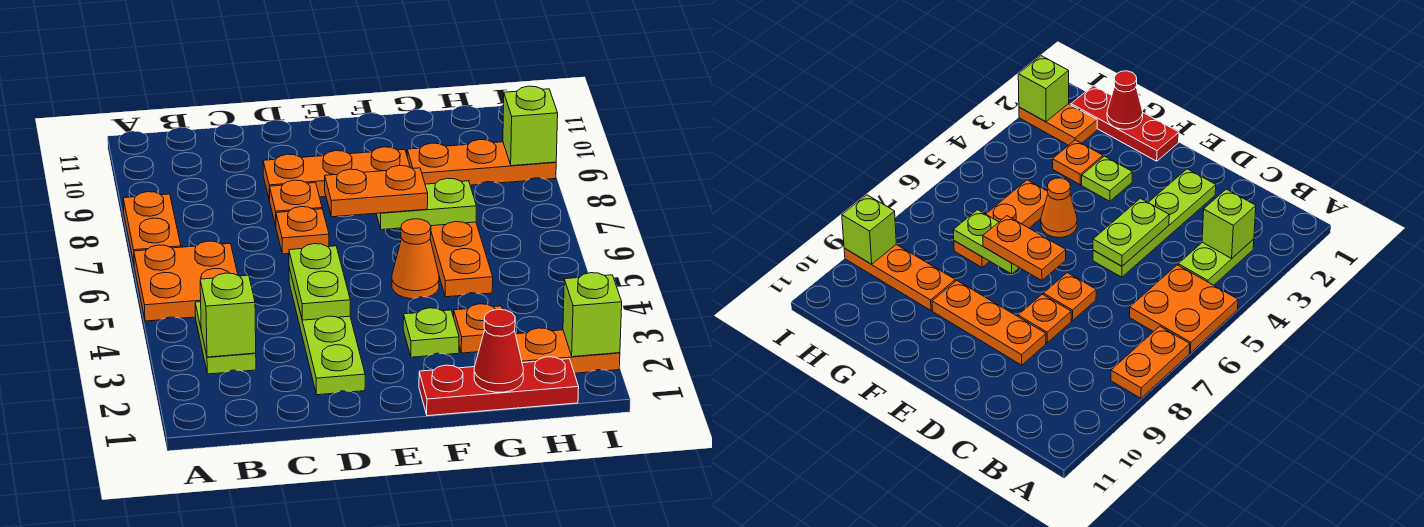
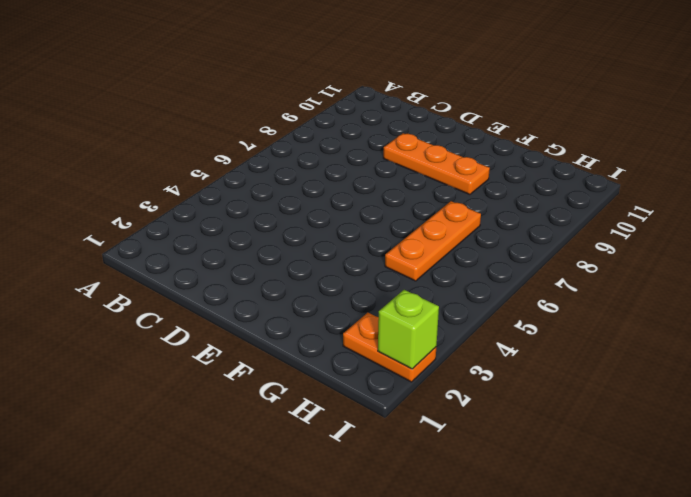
none -> orange 2x2 plate [134,241,238,321]
none -> orange 1x2 plate [123,192,181,263]
none -> lime 1x2 plate [195,302,256,374]

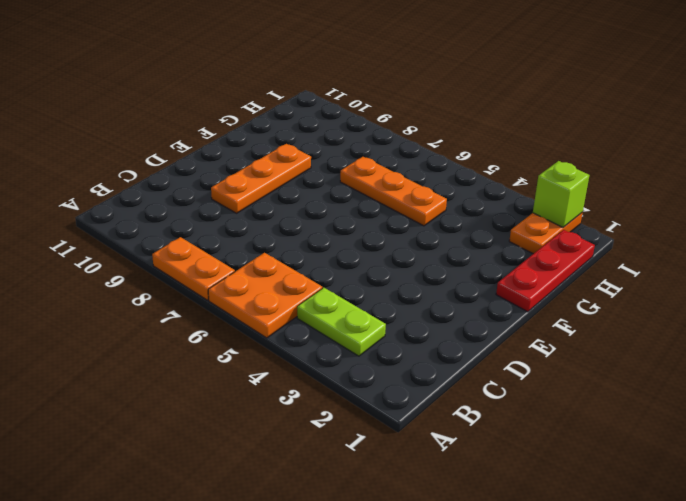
none -> lime 1x4 plate [289,268,365,395]
none -> orange 1x1 plate [276,207,329,254]
none -> orange 1x1 plate [270,180,322,226]

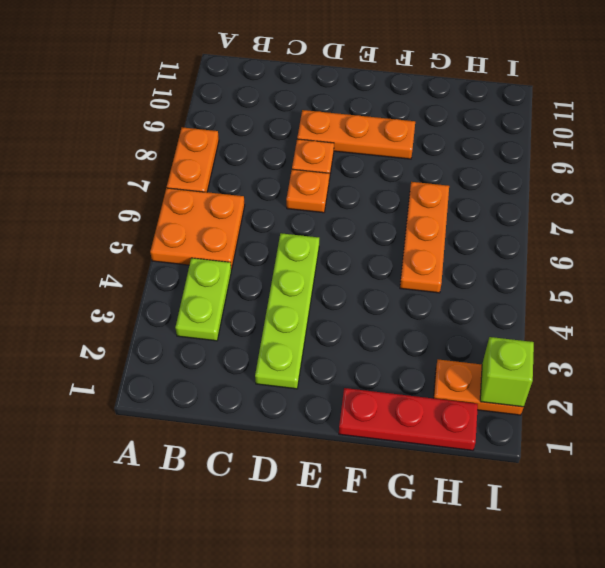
none -> lime 1x1 plate [403,308,459,357]
none -> orange 1x1 cone [392,219,439,299]
none -> orange 1x1 plate [454,304,503,353]

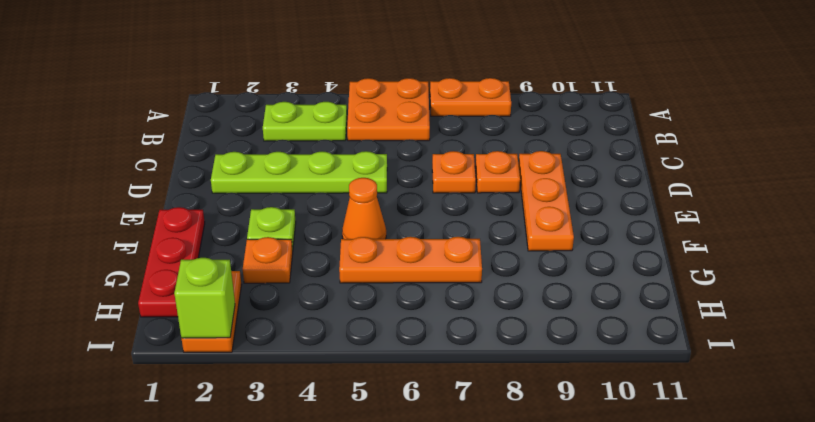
none -> orange 1x3 plate [407,140,556,185]
none -> lime 1x1 brick [200,273,256,357]
none -> lime 1x2 plate [289,244,350,320]

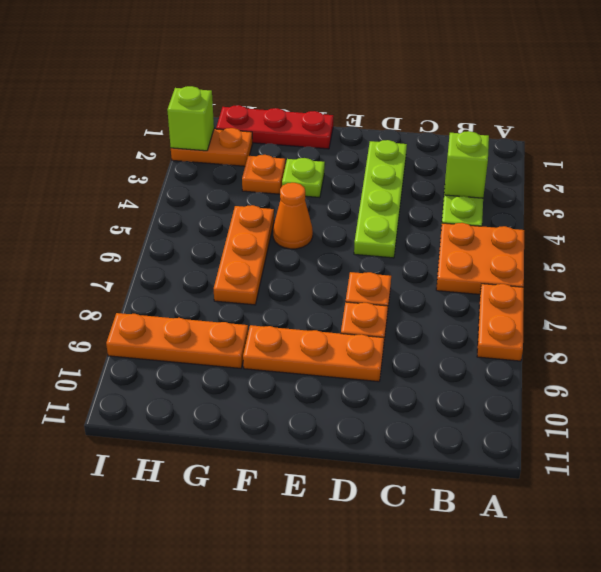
none -> lime 1x2 plate [289,244,350,320]
none -> lime 1x2 plate [376,178,476,230]
none -> red 1x1 cone [474,309,523,392]

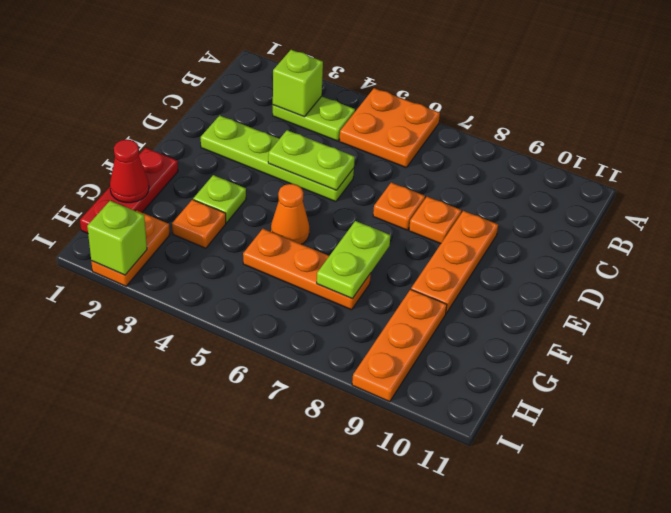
none -> orange 1x2 plate [123,192,181,263]
none -> lime 1x1 brick [503,86,558,166]
none -> orange 1x2 plate [325,166,428,217]

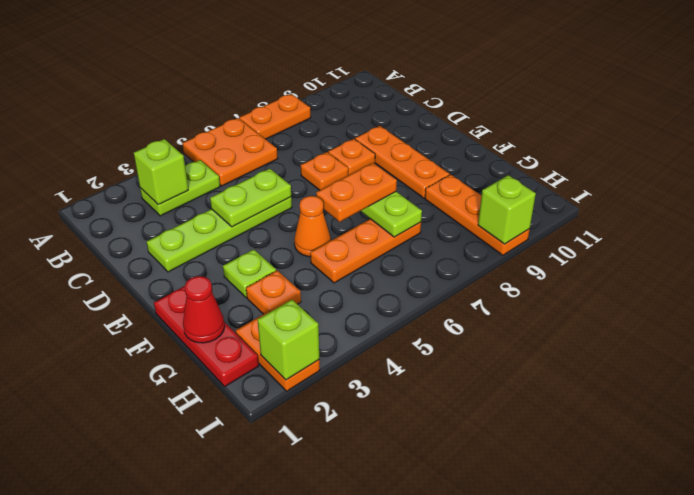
orange 1x2 plate [316,163,397,222] -> orange 1x2 plate turned to [325,166,428,217]

